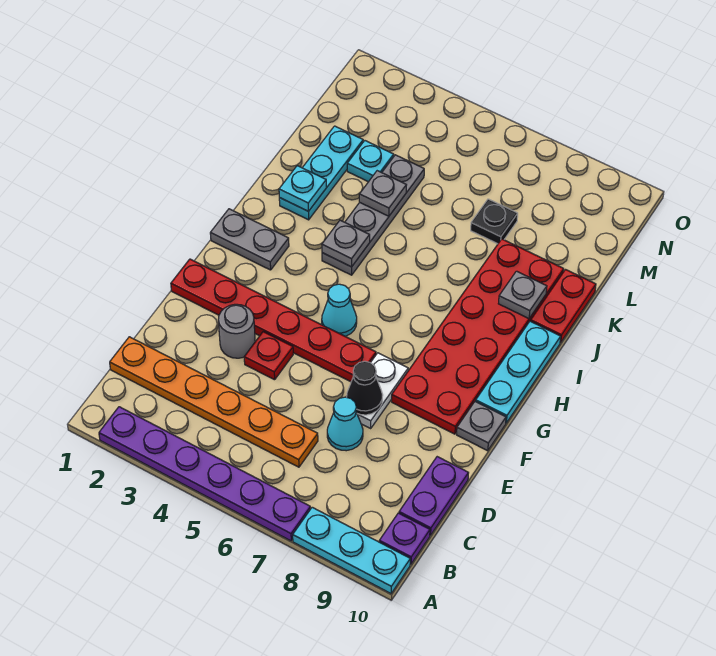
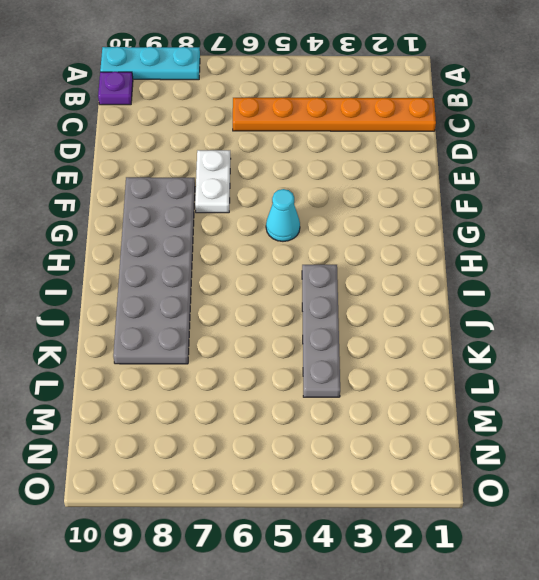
grey 2x6 plate [113,177,195,364] -> red 2x6 plate [392,239,564,434]
none -> purple 1x6 plate [99,407,310,541]
none -> purple 1x2 plate [399,457,468,535]
none -> cyan 1x1 cone [327,397,363,451]

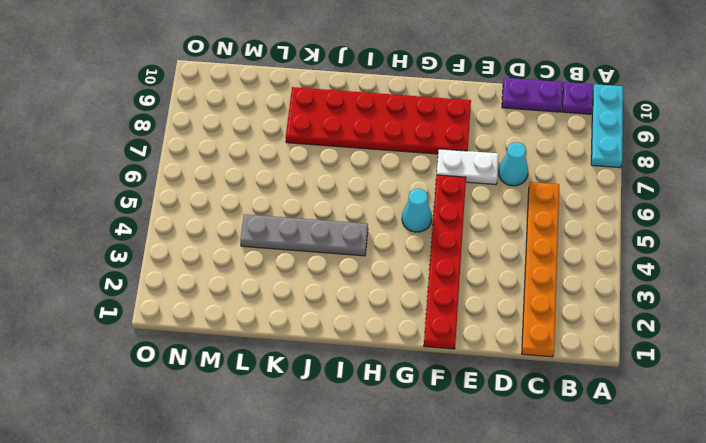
none -> purple 1x6 plate [99,407,310,541]
none -> grey 1x1 round brick [218,304,255,358]
none -> red 1x1 plate [244,332,293,380]

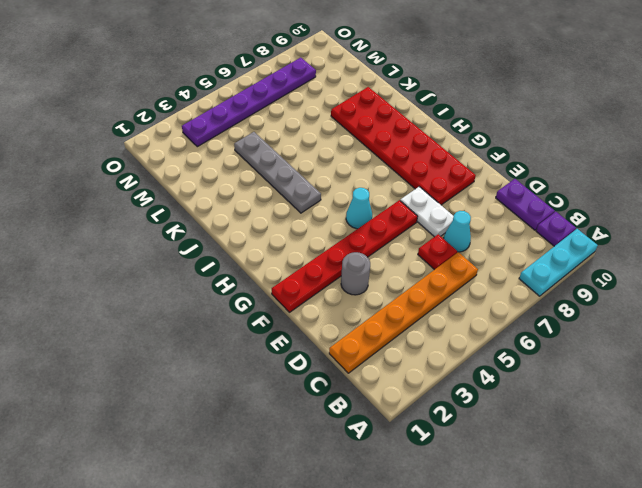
red 1x1 plate [418,234,457,270] -> red 1x1 plate moved to [244,332,293,380]
purple 1x6 plate [182,58,316,147] -> purple 1x6 plate moved to [99,407,310,541]
none -> grey 1x1 plate [457,401,506,451]
none -> cyan 1x3 plate [476,321,561,423]
none -> grey 1x2 plate [210,209,289,270]

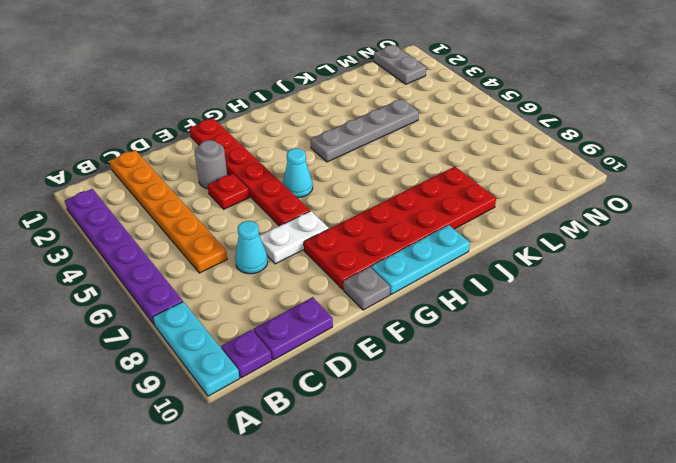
grey 1x2 plate [374,45,426,84] -> grey 1x2 plate moved to [210,209,289,270]
none -> cyan 1x3 plate [279,126,363,220]
none -> red 1x2 plate [531,270,596,343]
none -> cyan 1x1 plate [347,141,394,182]

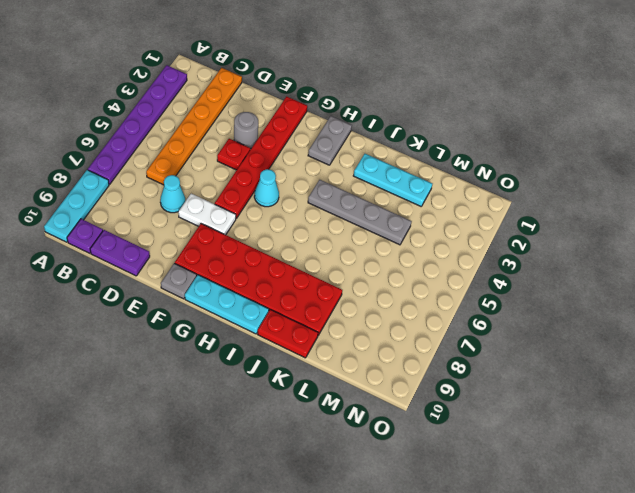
none -> cyan 1x1 plate [347,141,394,182]
none -> black 1x1 plate [471,199,518,244]
none -> black 1x1 cone [347,361,383,415]

